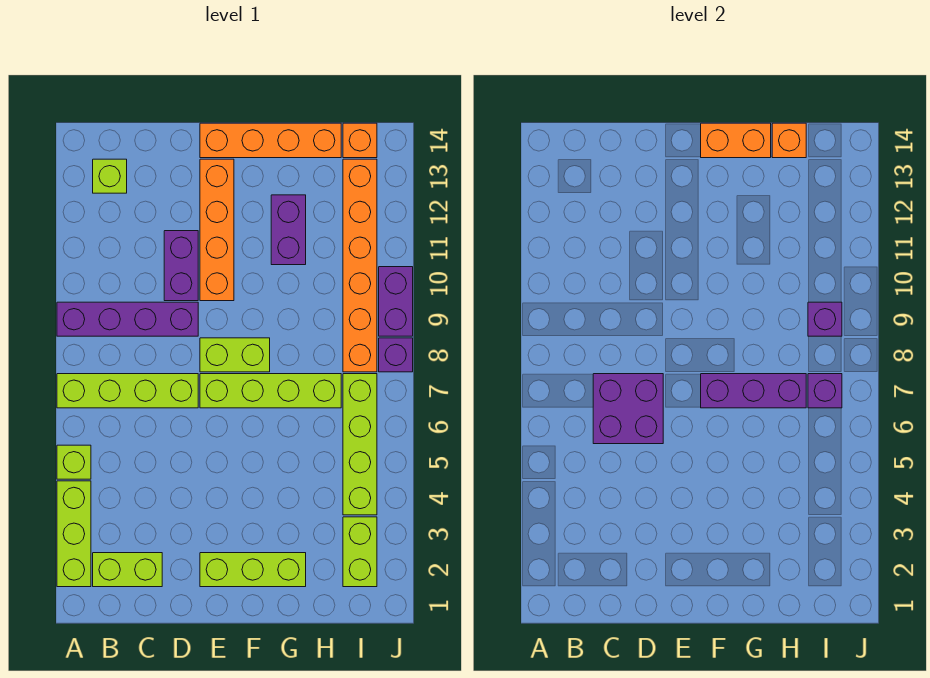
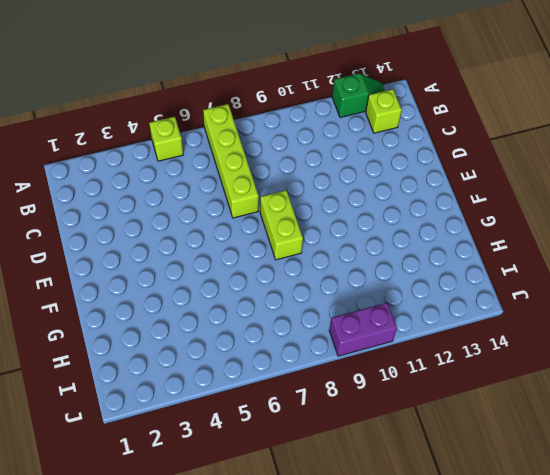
green 1x2 slope [332,73,385,118] -> none
none -> lime 1x3 brick [57,481,91,587]
none -> purple 1x4 brick [57,302,198,336]
none -> lime 1x2 brick [93,553,162,587]

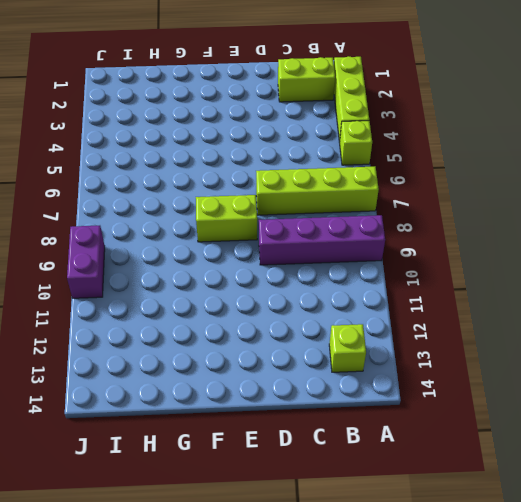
none -> purple 1x2 brick [164,231,198,301]
none -> lime 1x3 brick [200,553,306,587]
none -> lime 1x4 brick [200,374,341,408]

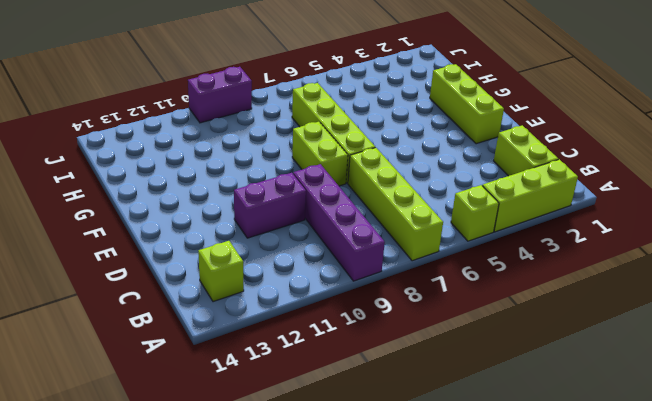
none -> orange 1x4 brick [200,159,234,301]
none -> orange 1x4 brick [200,123,341,158]
none -> purple 1x2 brick [271,195,306,265]

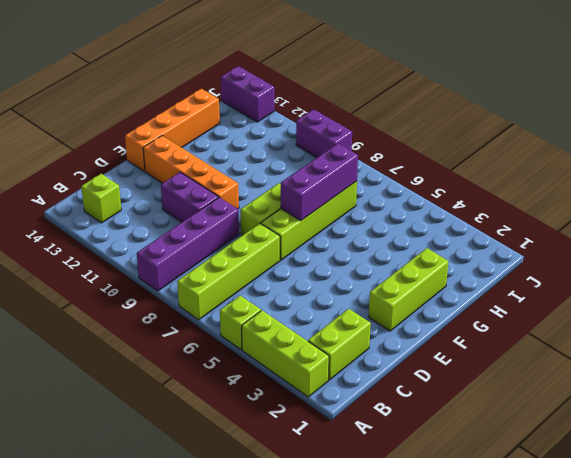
purple 1x2 brick [221,66,274,122] -> purple 1x2 brick moved to [271,195,306,265]
none -> lime 1x2 brick [343,517,377,587]
none -> lime 1x4 brick [343,374,377,515]
none -> orange 1x6 brick [343,159,377,372]

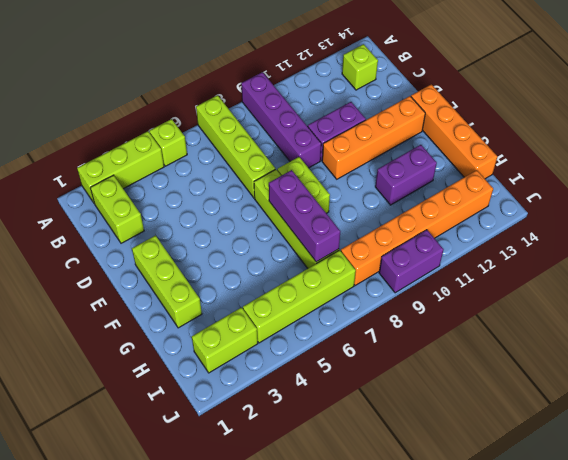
none -> orange 1x1 brick [343,123,377,158]
none -> purple 1x1 brick [379,338,413,372]
none -> purple 2x2 brick [593,374,663,444]

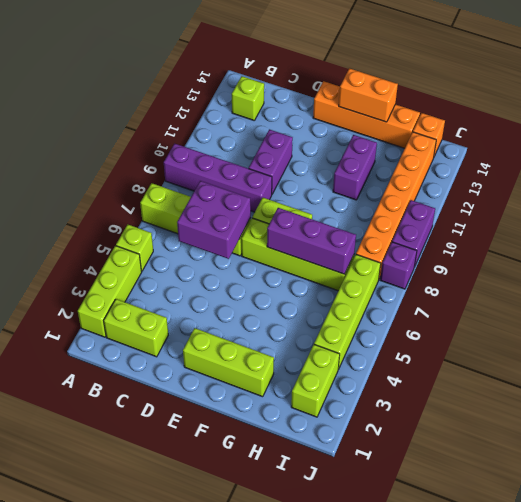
none -> orange 1x4 brick [200,159,234,301]
none -> orange 1x1 brick [772,123,806,158]
none -> purple 1x1 brick [808,374,842,408]

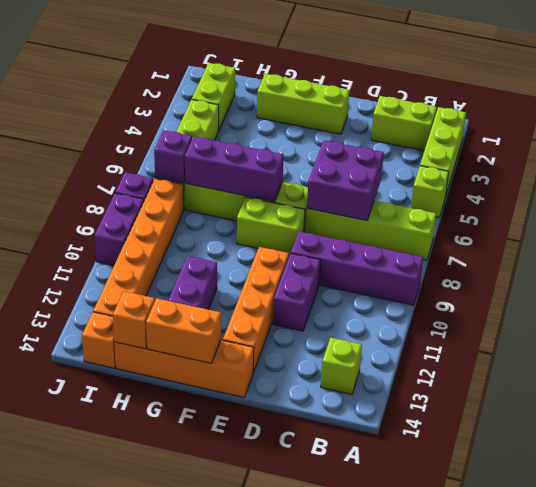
none -> purple 1x1 brick [808,302,842,336]

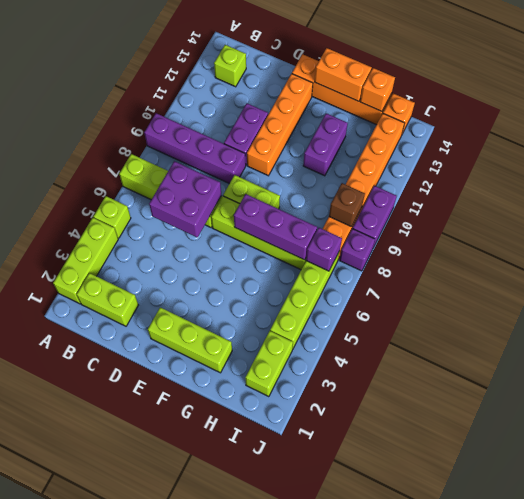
brown 1x1 brick [329,183,365,227] -> purple 1x1 brick [808,302,842,336]

